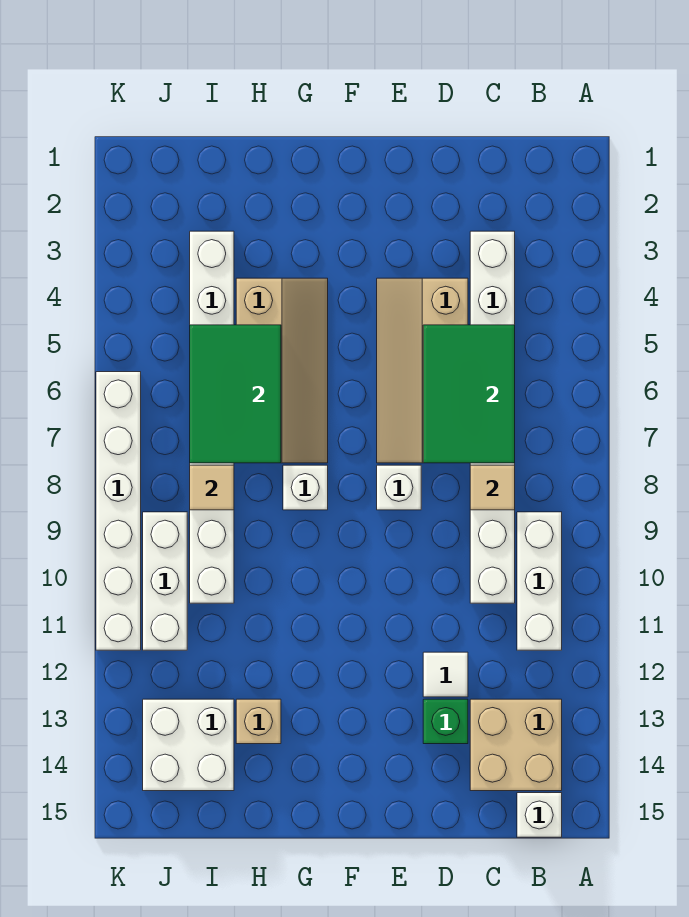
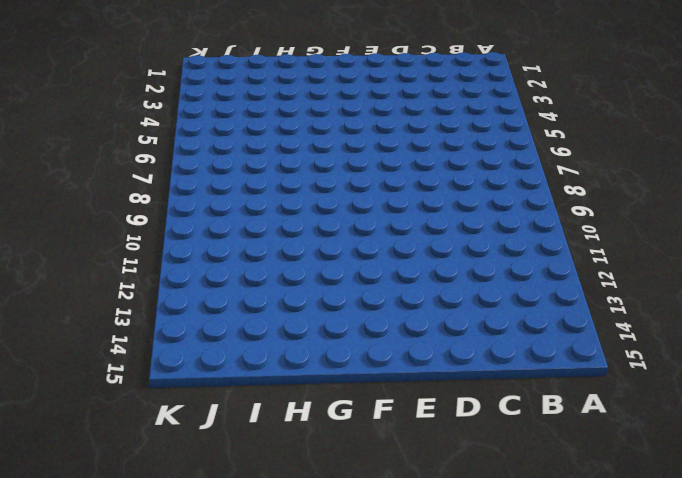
none -> white 1x3 brick [517,512,562,650]
none -> tan 2x2 brick [470,699,562,791]
none -> white 1x1 brick [517,793,562,837]

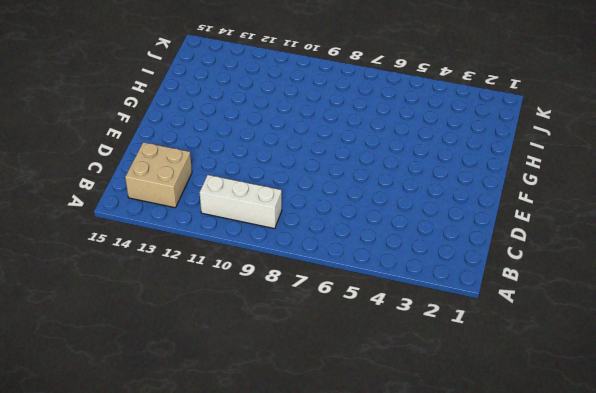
none -> white 1x1 brick [517,793,562,837]
none -> white 1x8 brick [470,231,515,603]
none -> tan 2x4 slope [377,278,468,463]

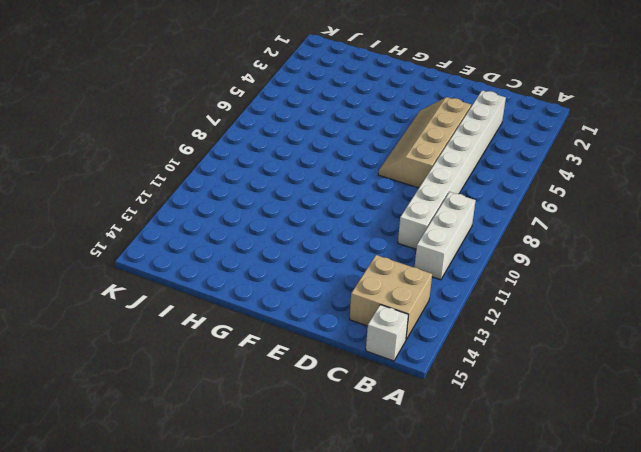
none -> white 1x1 tile [423,652,468,697]
none -> green 1x1 brick [423,699,468,744]
none -> white 1x1 brick [377,465,421,510]

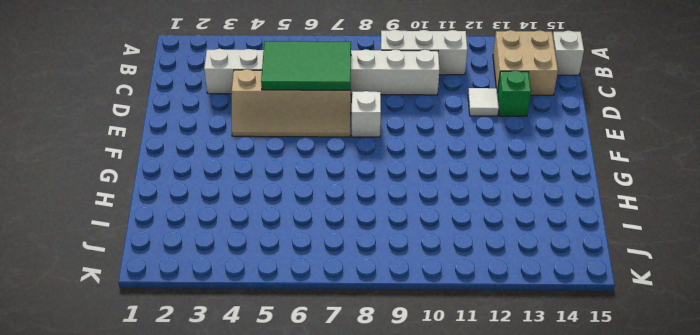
none -> tan 2x4 slope [236,278,328,463]
none -> white 1x1 brick [283,465,328,510]
none -> tan 1x1 brick [236,699,281,744]

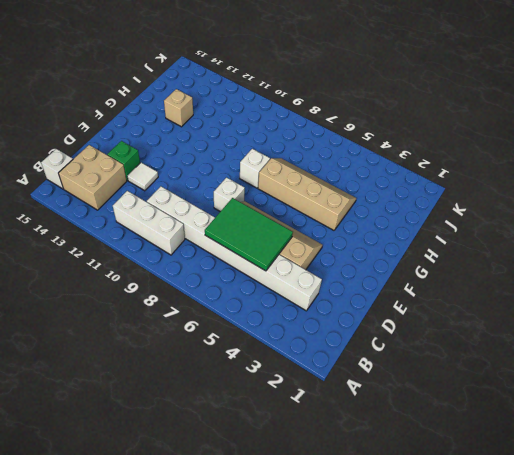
tan 2x4 slope [258,158,356,230] -> tan 2x4 slope turned to [236,278,328,463]
none -> white 1x8 brick [190,231,234,603]
none -> white 2x2 brick [143,699,234,791]
none -> white 1x3 brick [143,512,187,650]

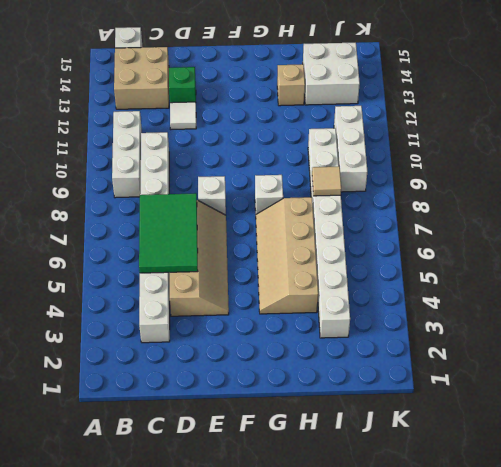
none -> white 1x6 brick [96,372,141,650]
none -> tan 1x1 tile [470,465,515,510]
none -> green 2x3 tile [190,325,281,463]

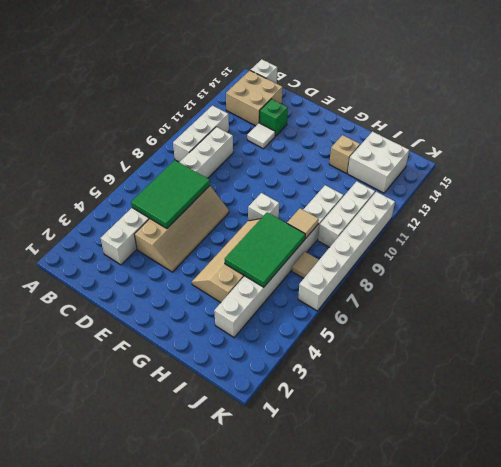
tan 1x1 tile [292,252,319,278] -> tan 1x1 tile moved to [470,465,515,510]
none -> white 1x1 brick [377,465,421,510]

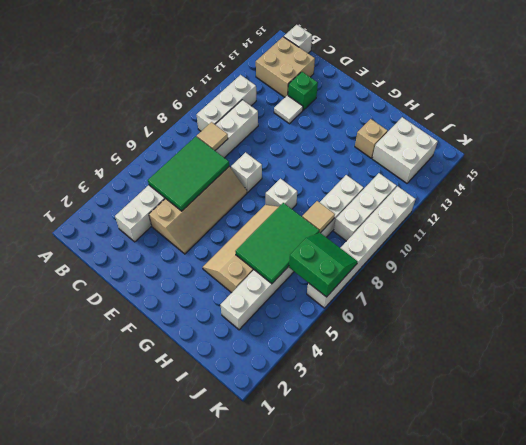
green 2x2 slope [289,233,358,297] -> none

